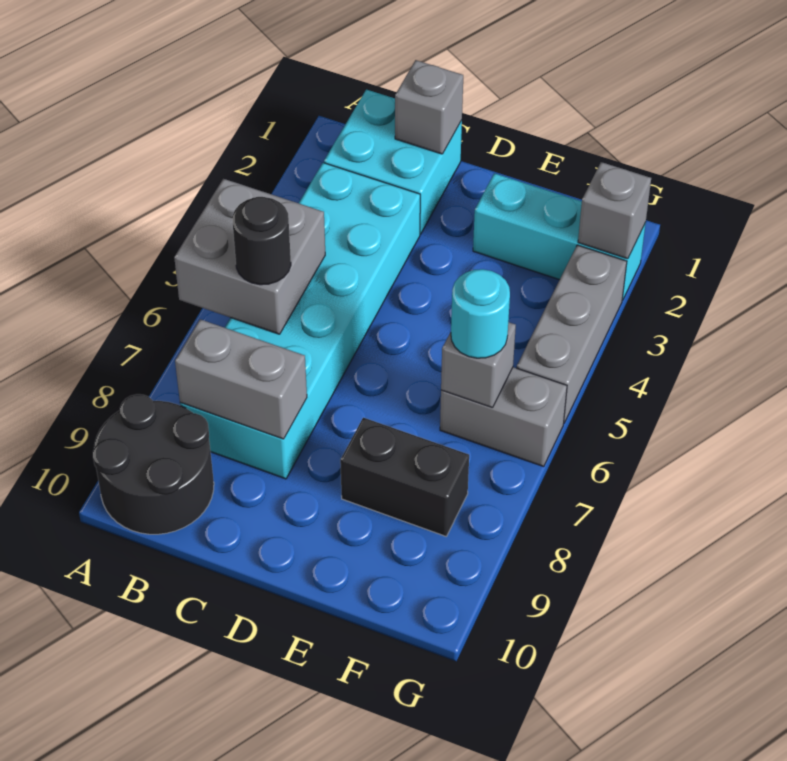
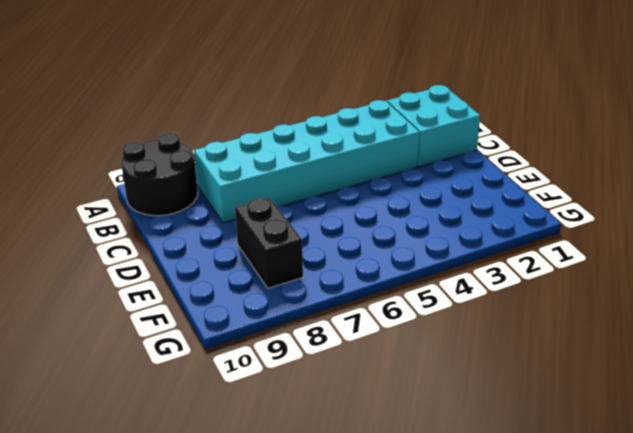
none -> cyan 1x3 brick [473,173,646,300]
none -> grey 1x2 brick [440,367,567,466]
none -> grey 1x3 brick [517,245,627,423]

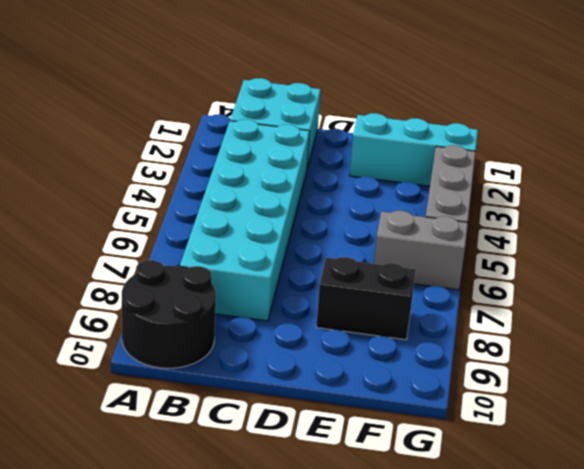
none -> grey 2x2 brick [174,179,325,334]
none -> grey 1x2 brick [175,319,307,439]
none -> grey 1x1 brick [395,60,463,154]

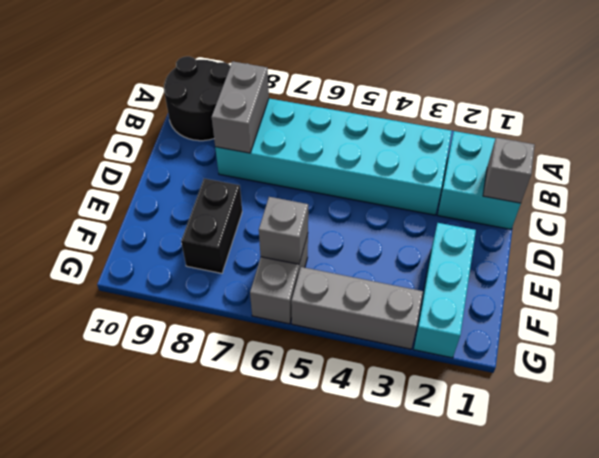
none -> grey 2x2 brick [174,179,325,334]
none -> grey 1x1 brick [578,162,651,259]
none -> black 1x1 round brick [232,197,291,285]

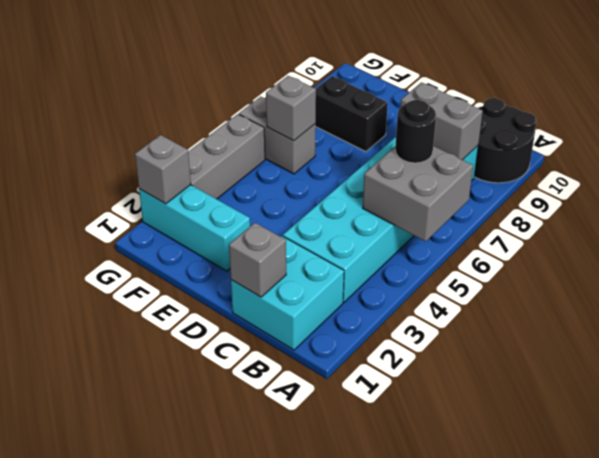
none -> cyan 1x1 round brick [451,269,510,358]

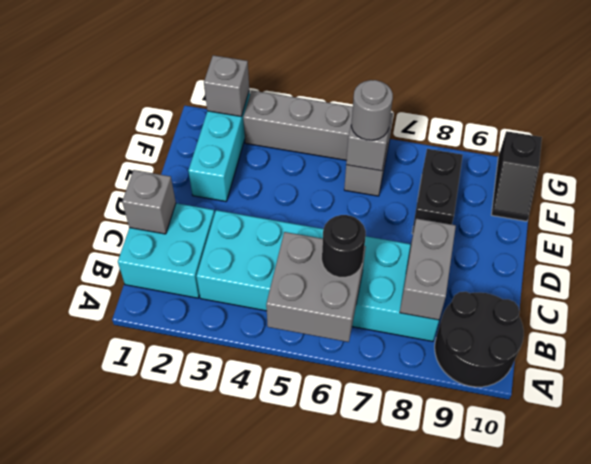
grey 1x1 round brick [351,80,393,140] -> cyan 1x1 round brick [451,269,510,358]
black 1x2 slope [491,131,542,221] -> none

